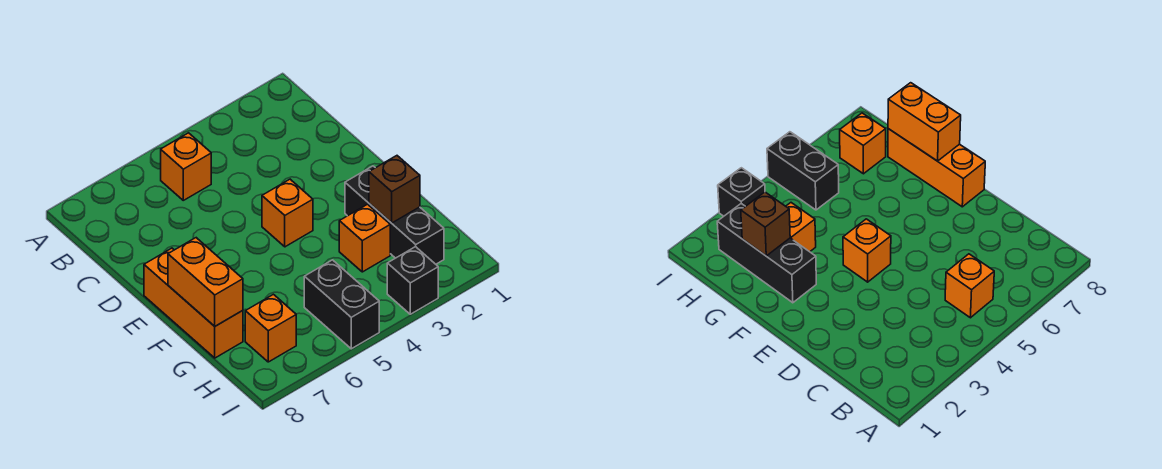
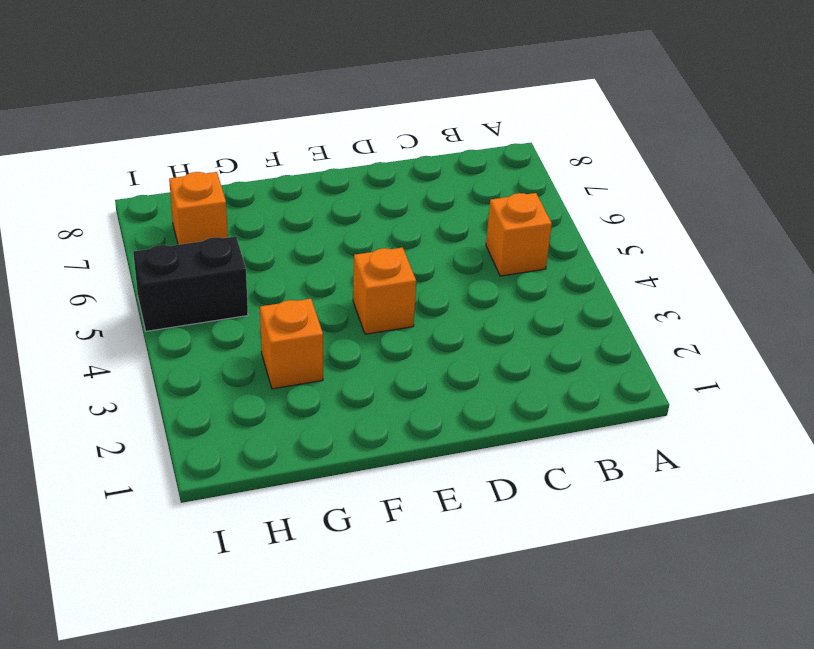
none -> orange 1x3 brick [144,248,243,358]
none -> black 1x3 brick [345,166,444,264]

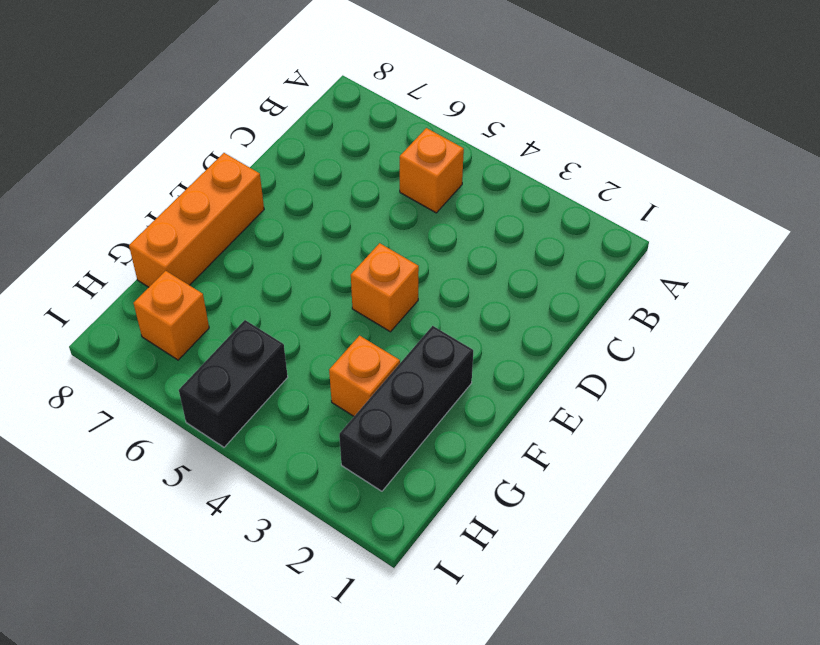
none -> black 1x1 brick [387,247,438,314]
none -> orange 1x2 brick [168,238,243,326]

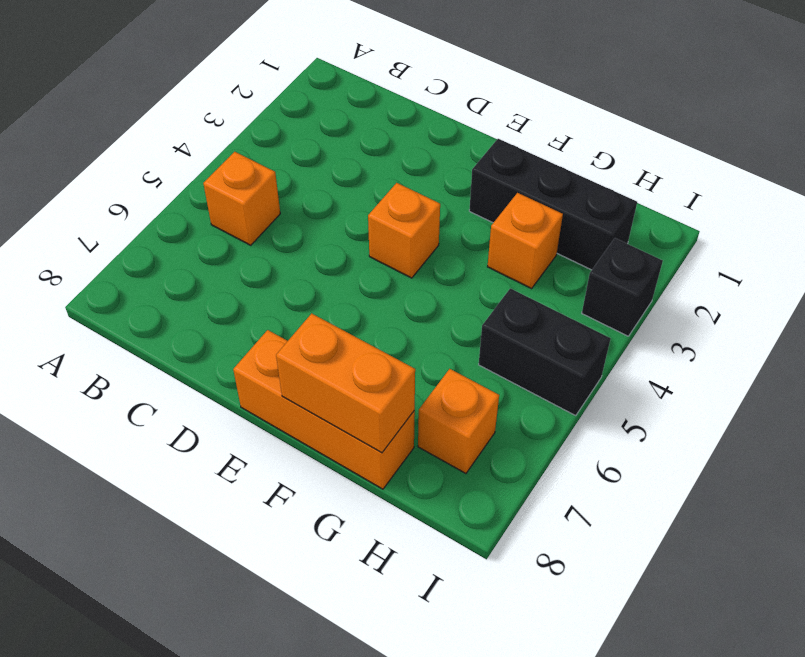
none -> brown 1x1 brick [369,156,420,223]

